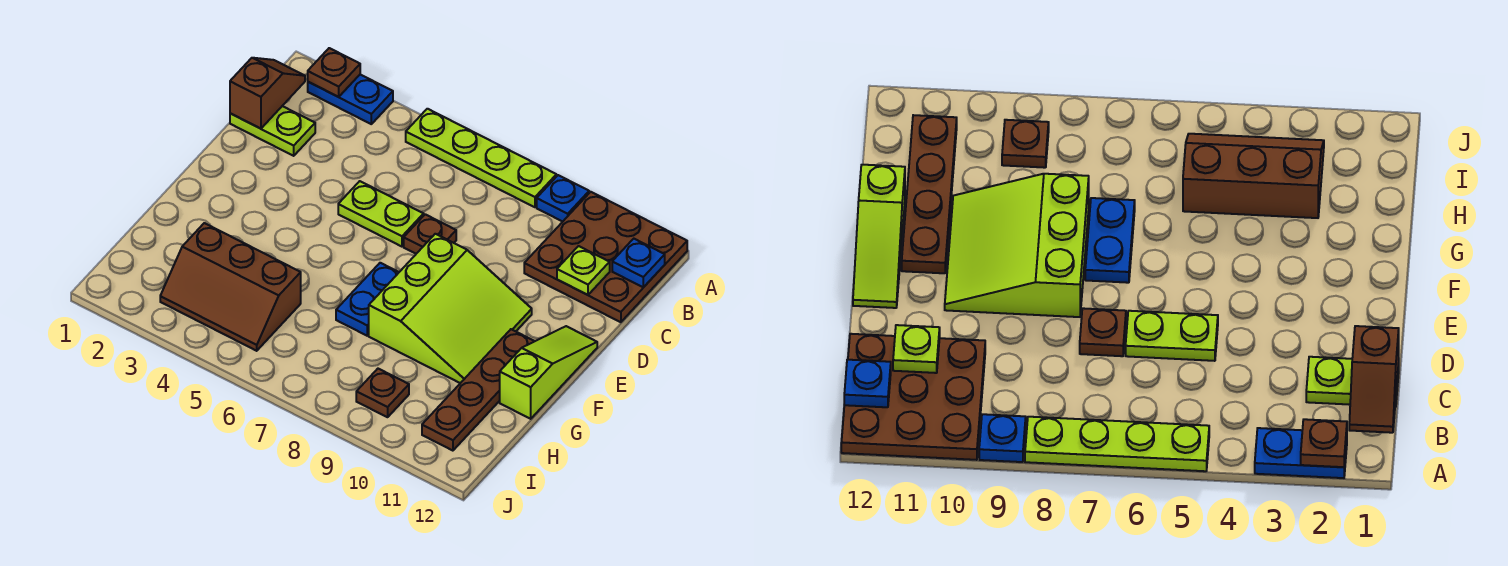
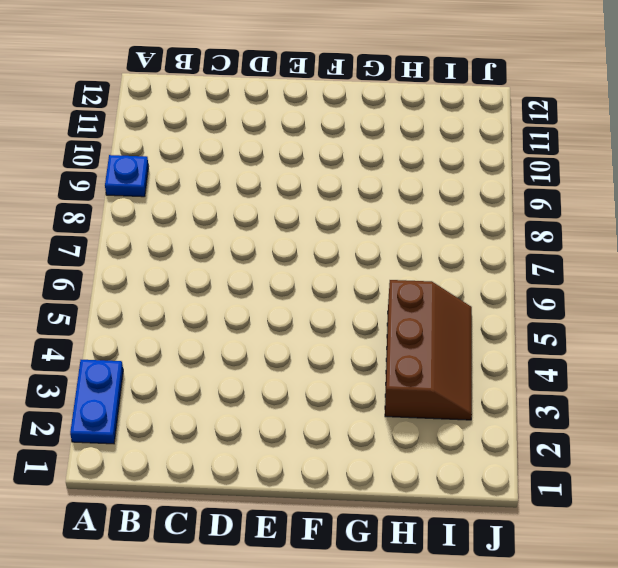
none -> lime 1x4 plate [406,109,556,207]
none -> brown 3x3 plate [524,192,687,322]
none -> lime 1x2 plate [230,106,315,156]

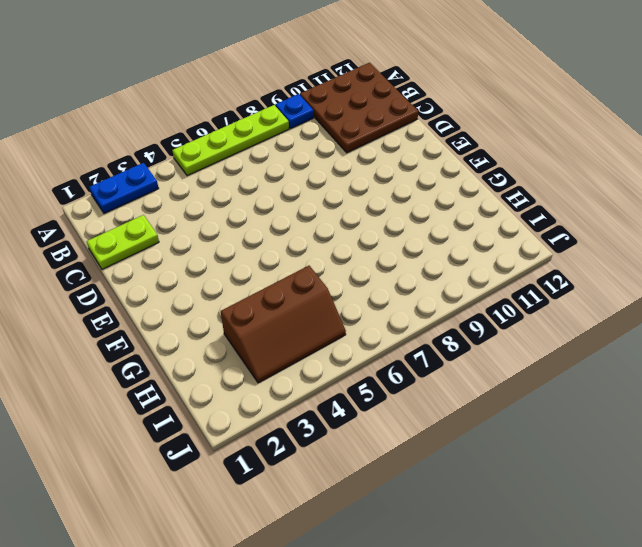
none -> lime 1x2 plate [338,181,424,247]
none -> brown 1x1 plate [404,214,456,254]
none -> lime 3x3 slope [369,234,532,383]

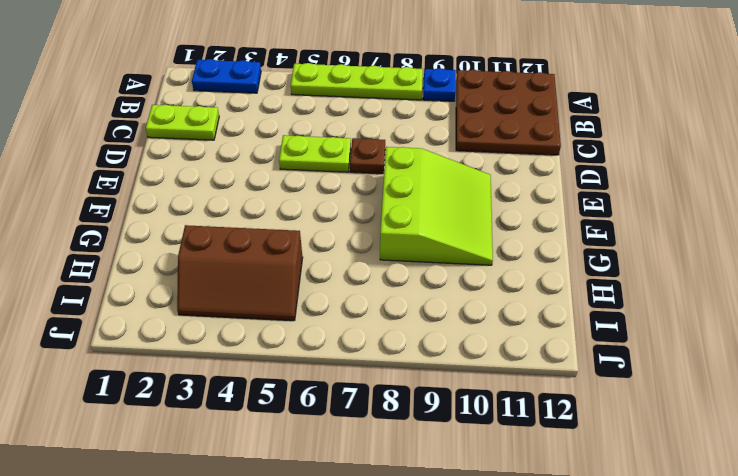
none -> lime 1x3 slope [500,326,597,419]
none -> blue 1x2 plate [336,263,399,336]
none -> brown 1x4 plate [422,329,535,451]

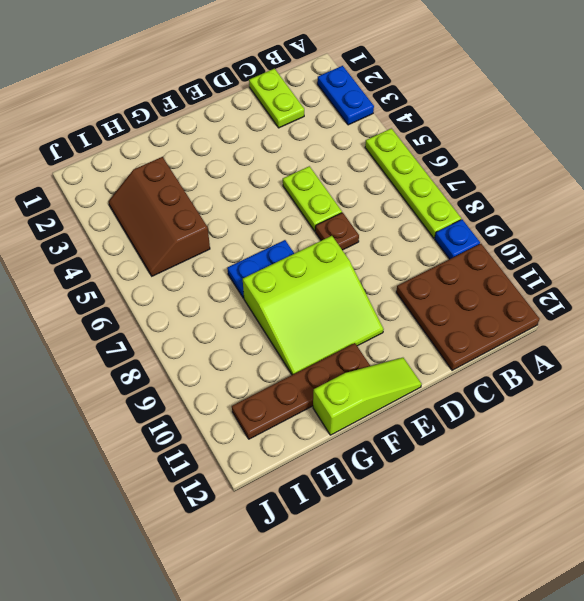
none -> brown 1x1 plate [356,369,409,417]
none -> brown 1x1 plate [308,48,360,97]
none -> brown 1x2 slope [230,58,305,129]

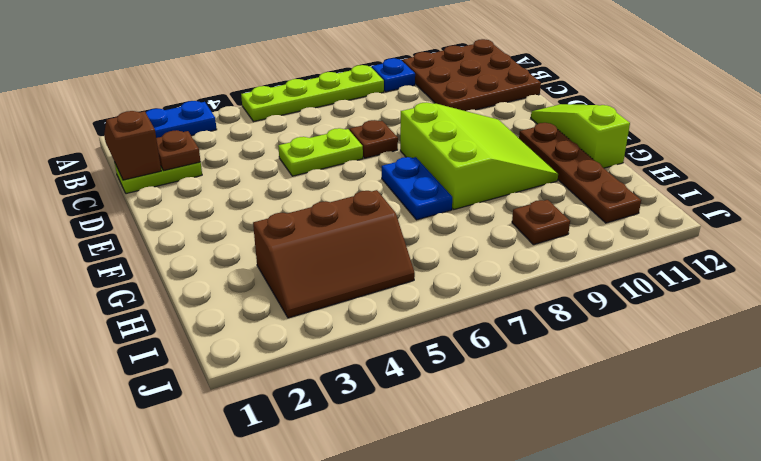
brown 1x1 plate [156,130,201,171] -> brown 1x1 plate moved to [308,48,360,97]
none -> blue 1x1 plate [612,239,665,287]
none -> lime 1x1 plate [557,246,610,295]

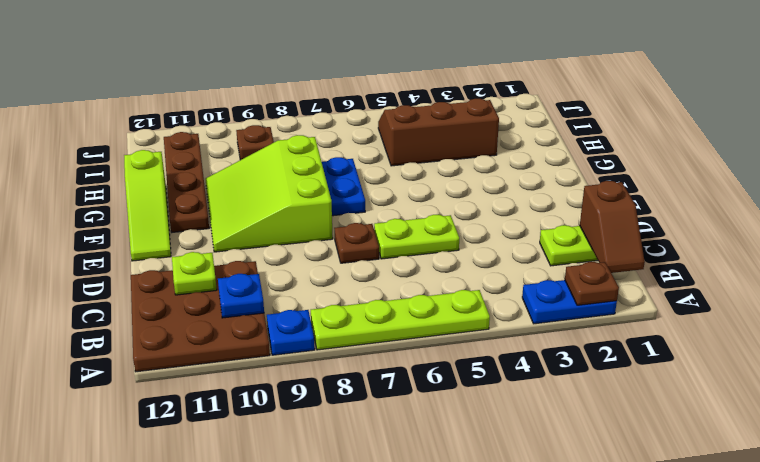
blue 1x1 plate [218,274,264,318] -> blue 1x1 plate moved to [612,239,665,287]

